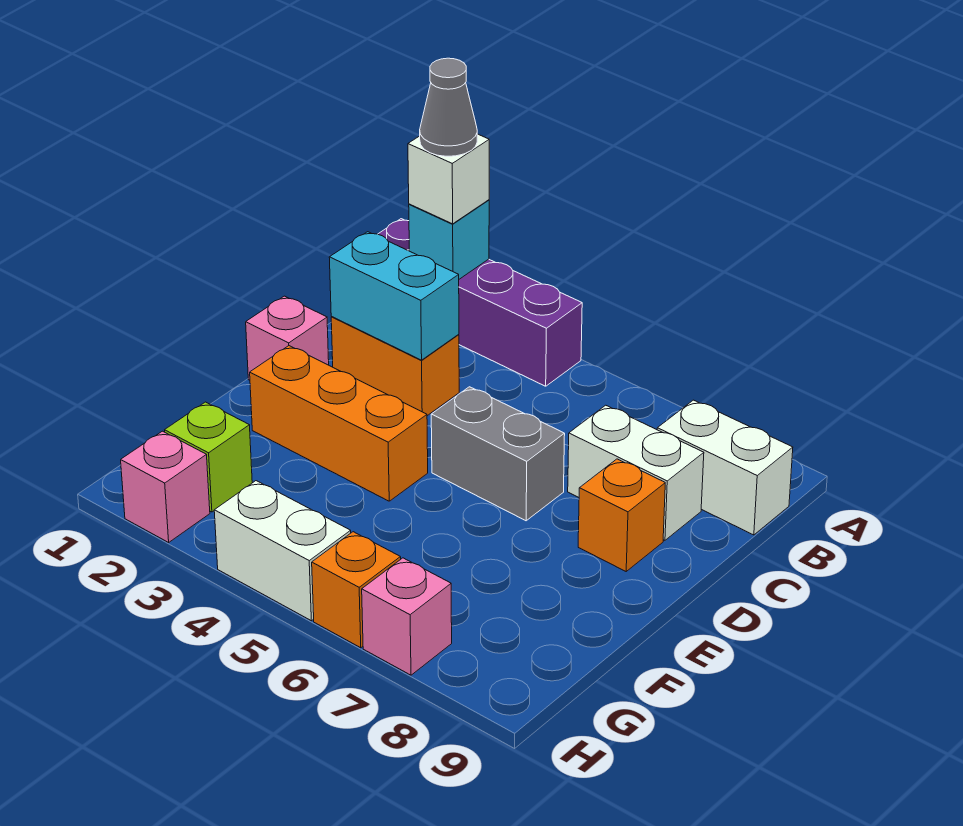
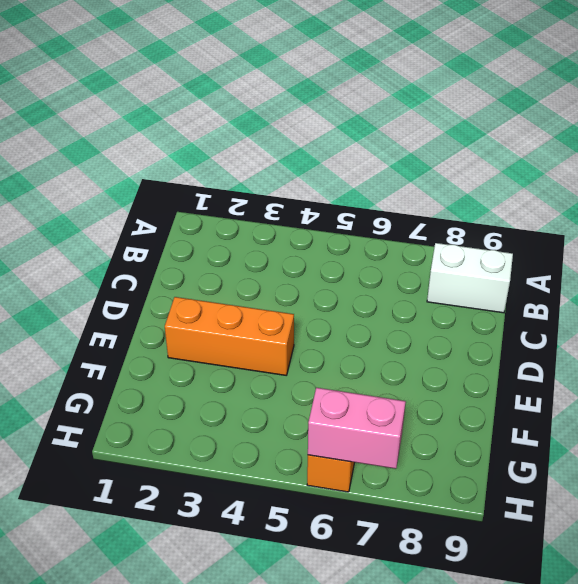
pink 1x2 brick [308,388,406,469] -> none
none -> purple 1x4 brick [378,219,582,386]
none -> orange 1x2 brick [331,317,459,416]
none -> white 1x2 brick [568,405,704,540]

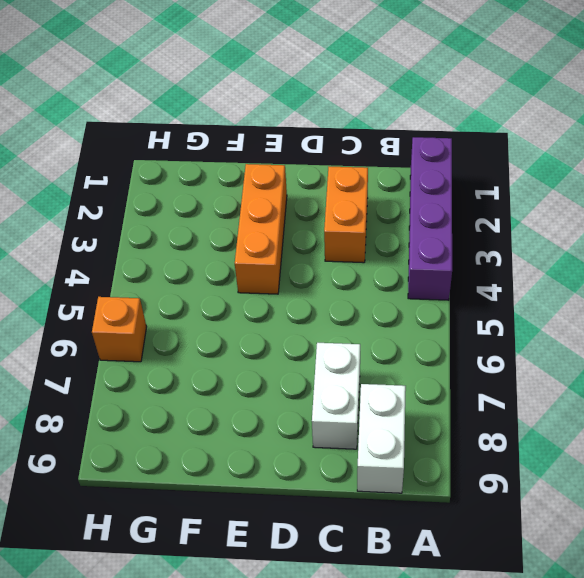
none -> pink 1x1 brick [246,296,329,380]
none -> grey 1x2 brick [431,387,565,521]
none -> orange 1x1 brick [578,459,665,571]

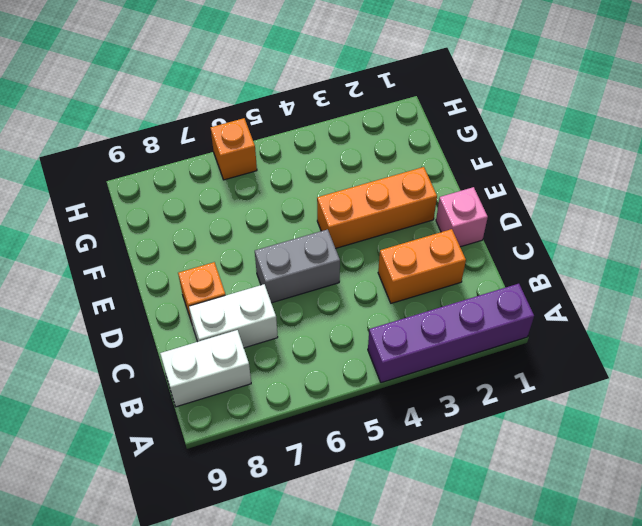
none -> lime 1x1 brick [165,402,252,512]
none -> pink 1x1 brick [121,431,210,542]
none -> white 1x2 brick [214,481,351,621]

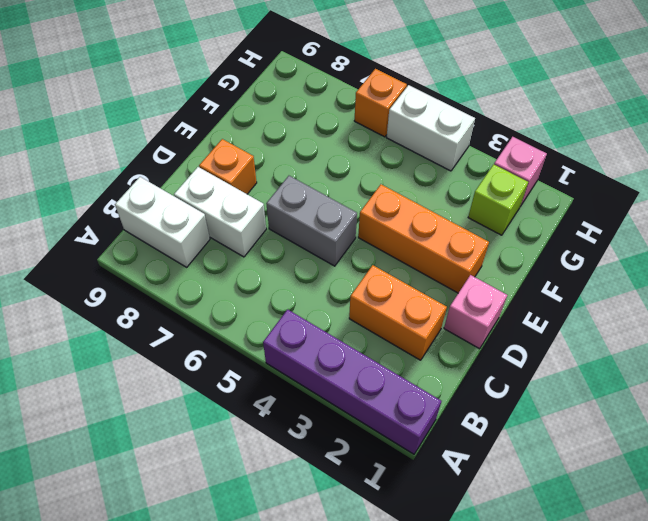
none -> pink 1x1 brick [362,558,452,675]
none -> cyan 1x1 brick [409,200,489,279]
none -> cyan 1x2 brick [329,232,459,360]

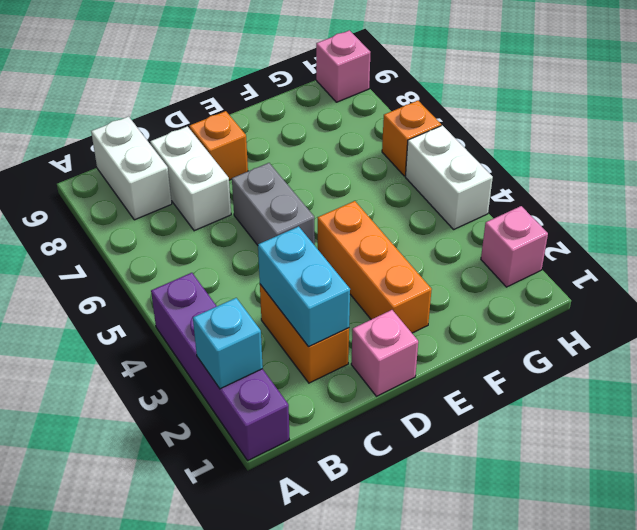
pink 1x1 brick [316,30,370,102] -> pink 1x1 brick moved to [362,558,452,675]
none -> lime 1x1 brick [165,402,252,512]
none -> white 1x1 brick [408,134,489,224]
none -> grey 1x1 cone [420,58,477,156]

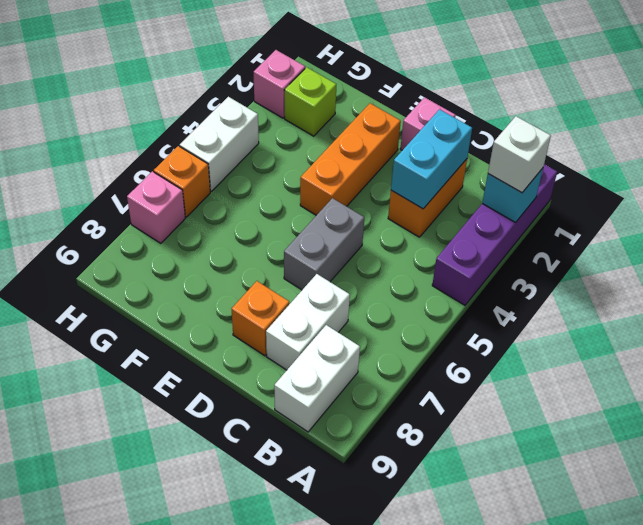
none -> grey 1x1 cone [420,58,477,156]

